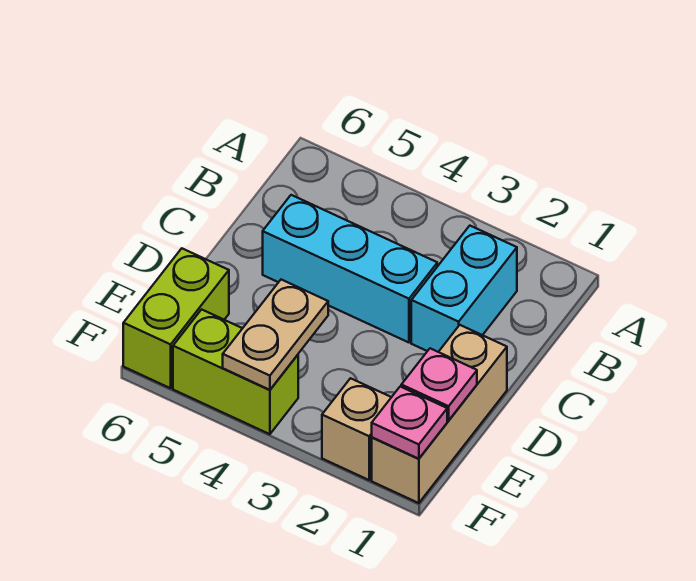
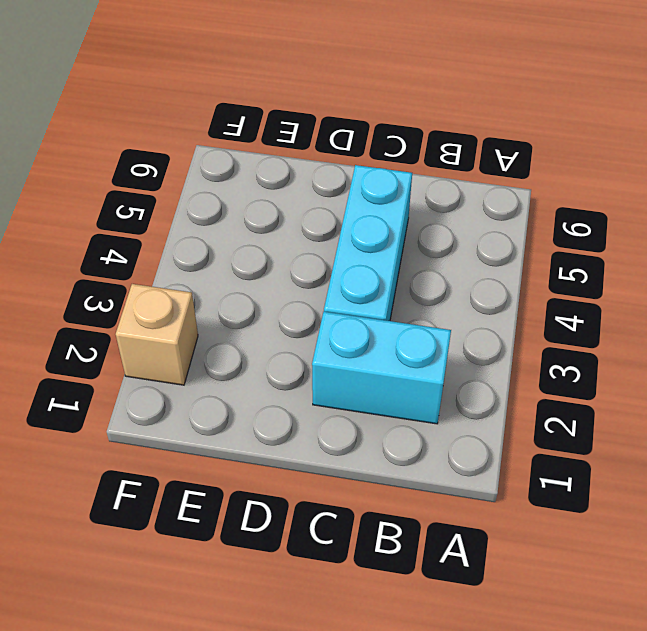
none -> tan 1x3 brick [372,325,507,503]
none -> lime 1x2 brick [123,248,229,388]

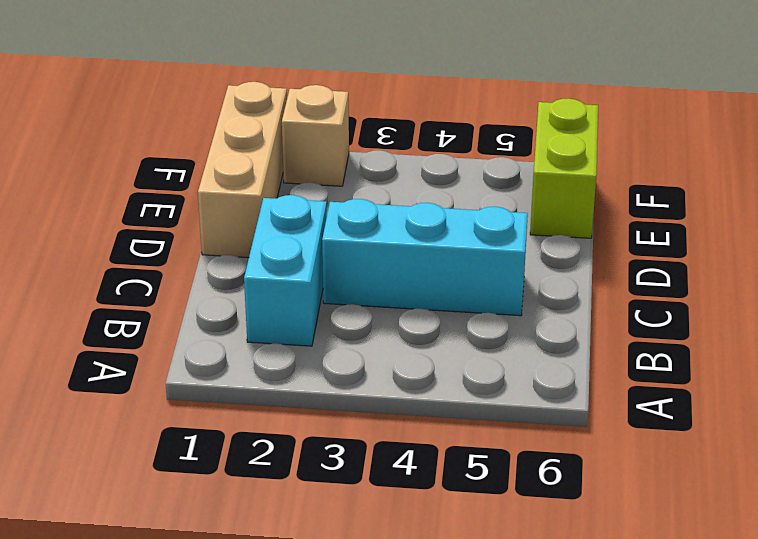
none -> lime 1x2 brick [173,309,298,434]
none -> pink 1x1 plate [401,348,477,420]

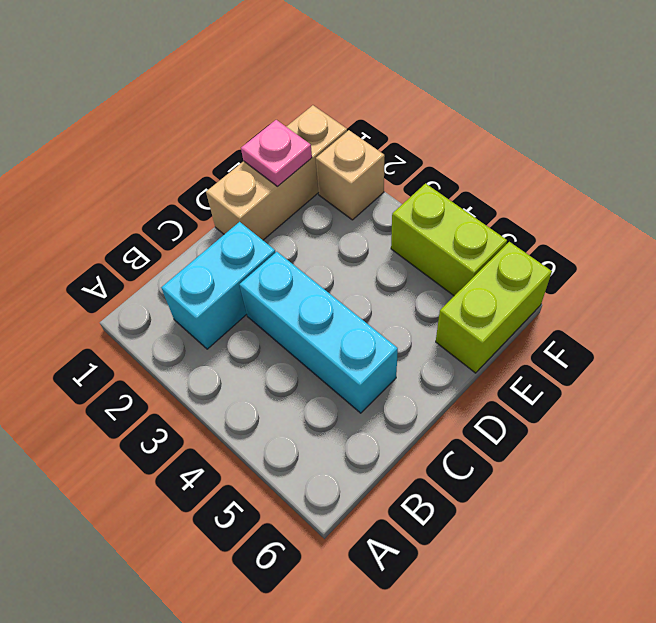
none -> tan 1x2 plate [223,280,328,390]
none -> pink 1x1 plate [372,387,447,459]

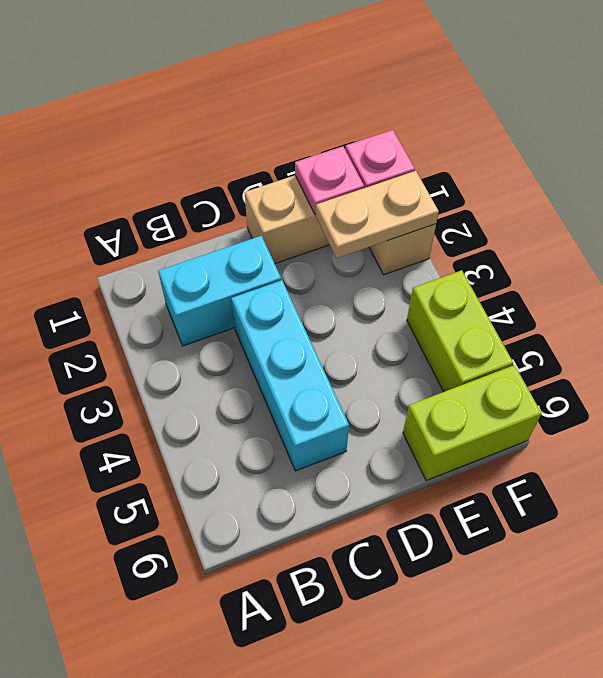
tan 1x2 plate [316,171,439,258] -> tan 1x2 plate moved to [223,280,328,390]

